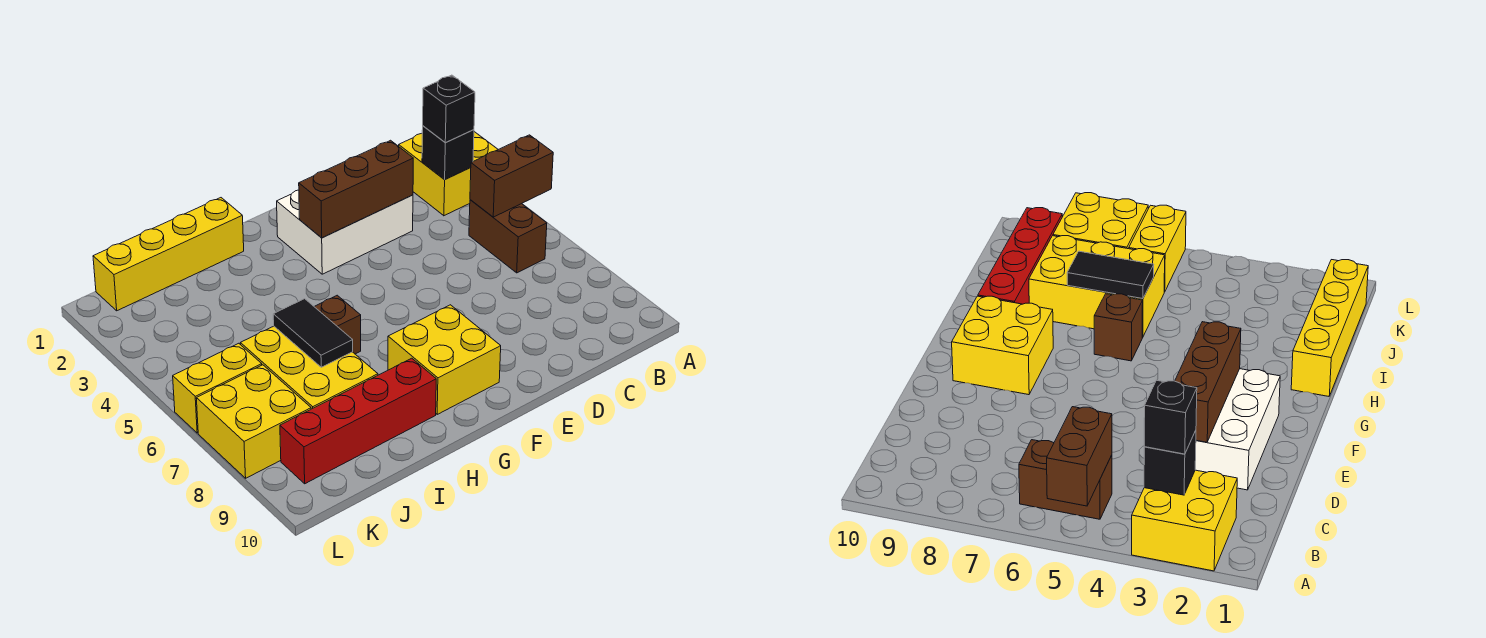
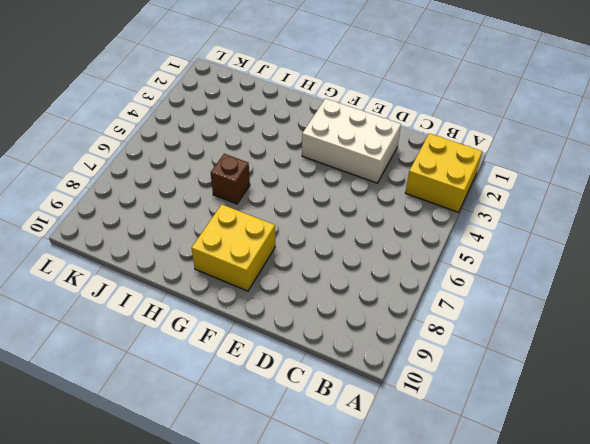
none -> brown 1x2 brick [469,200,547,273]
none -> yellow 1x4 brick [93,198,244,311]
none -> red 1x4 brick [280,358,436,484]

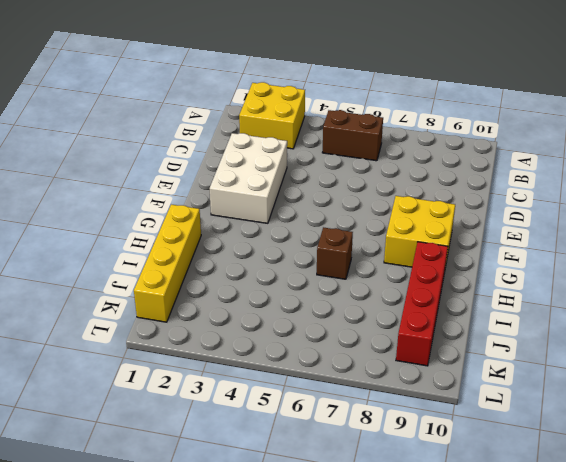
none -> yellow 2x3 brick [240,326,378,409]
none -> yellow 1x2 brick [173,343,262,433]
none -> yellow 2x2 brick [196,365,311,478]

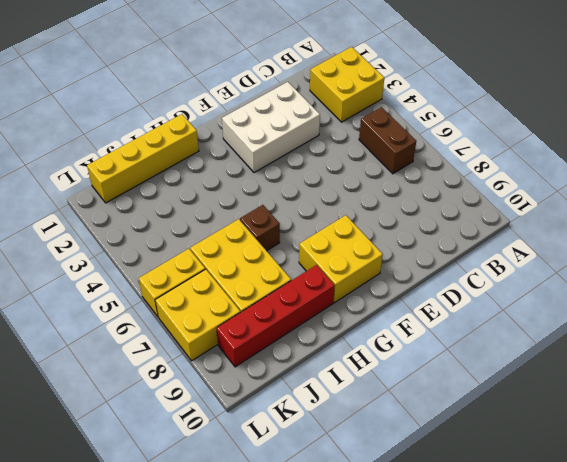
none -> brown 1x2 brick [470,135,553,217]
none -> black 1x1 brick [422,126,474,180]
none -> brown 1x3 brick [299,140,413,238]

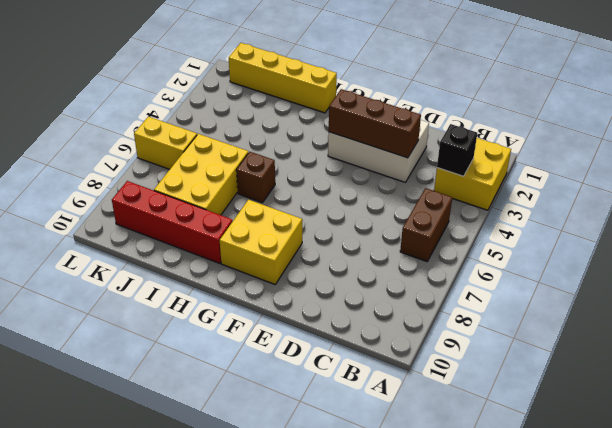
none -> yellow 2x2 brick [196,365,311,478]
none -> brown 1x2 brick [470,135,553,217]
none -> black 1x2 tile [273,299,353,367]

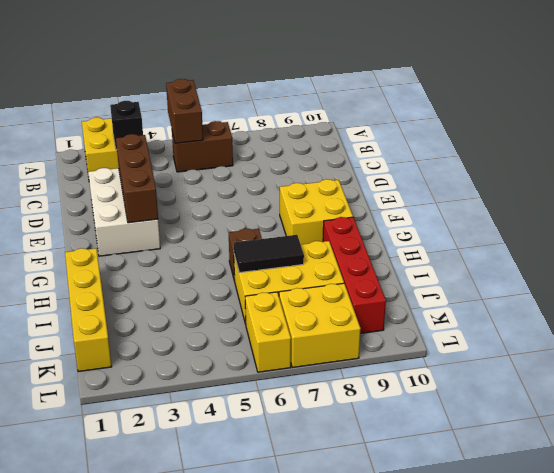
none -> black 1x1 brick [423,75,475,143]

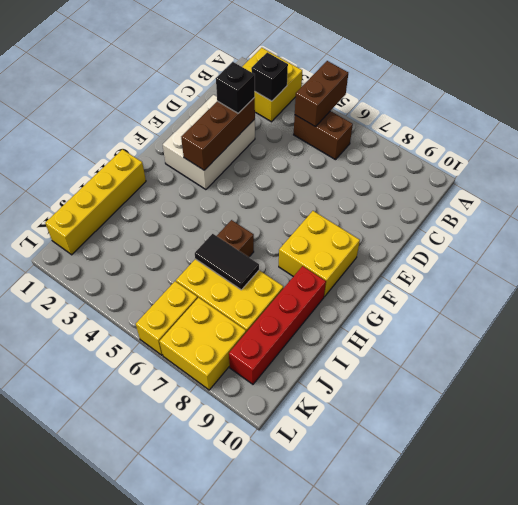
black 1x1 brick [216,62,255,113] -> black 1x1 brick moved to [423,75,475,143]

